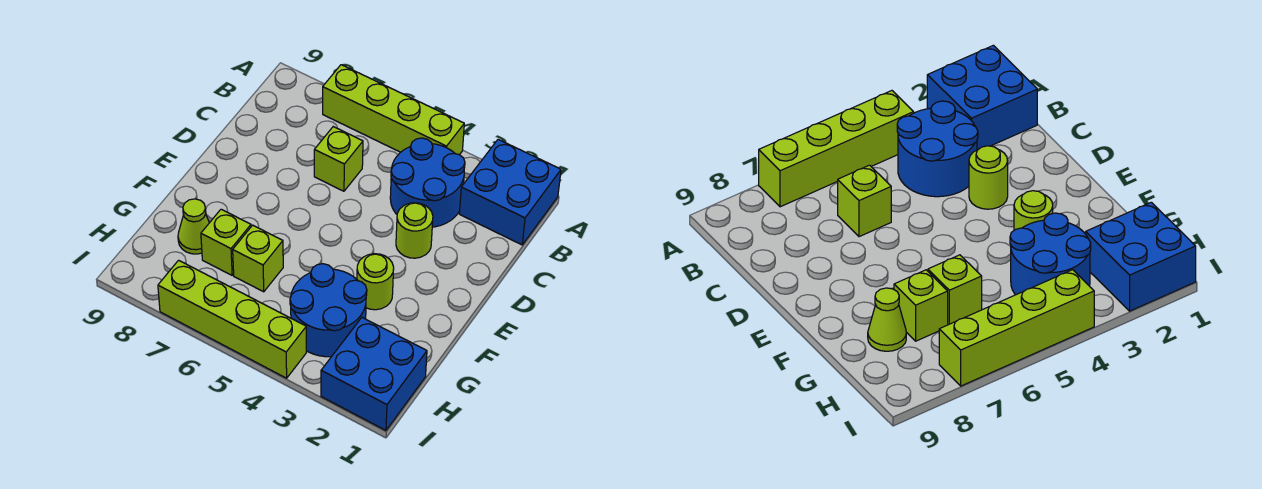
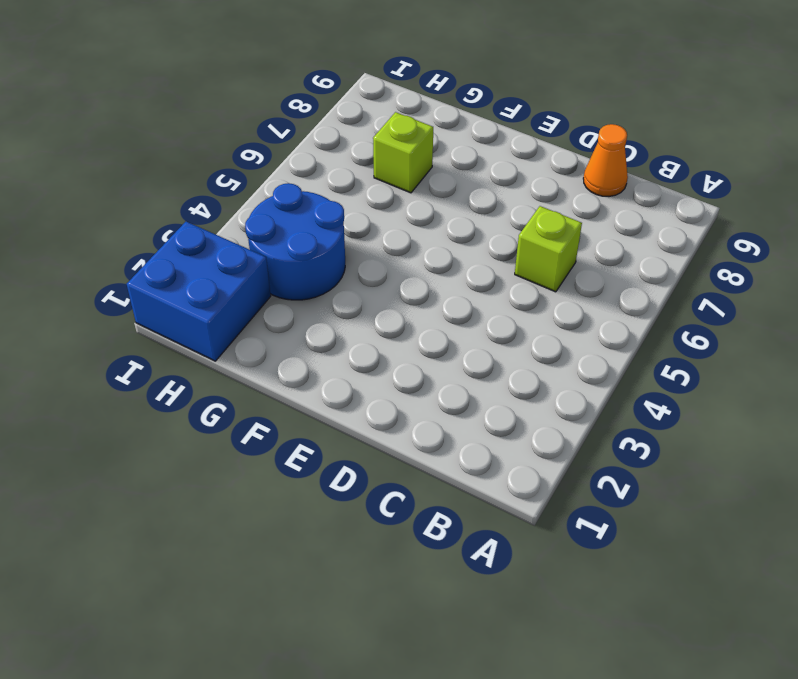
orange 1x1 cone [583,124,628,196] -> none
none -> blue 2x2 brick [459,139,561,245]
none -> lime 1x4 brick [323,65,464,155]
none -> blue 2x2 round brick [390,138,465,227]

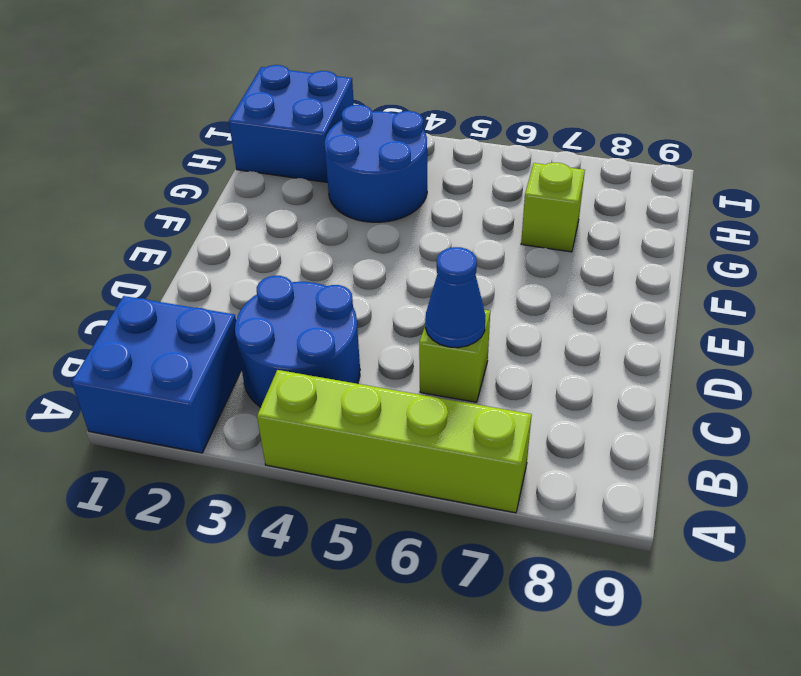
blue 1x1 cone [425,247,486,348] -> none
none -> lime 1x1 round brick [396,203,433,258]
none -> lime 1x1 round brick [357,254,394,310]
none -> lime 1x1 brick [233,225,283,292]

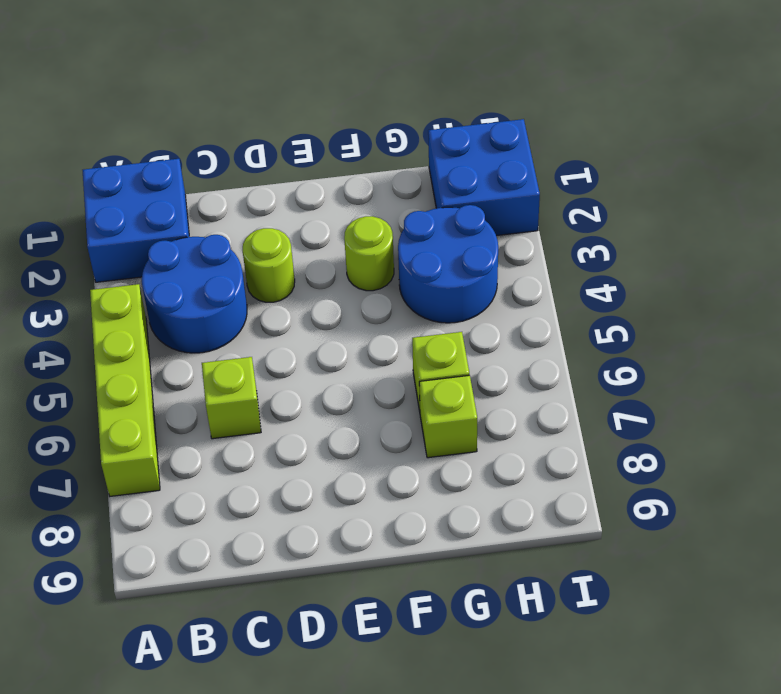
none -> lime 1x1 cone [178,199,209,254]
none -> lime 1x4 brick [158,260,306,378]

